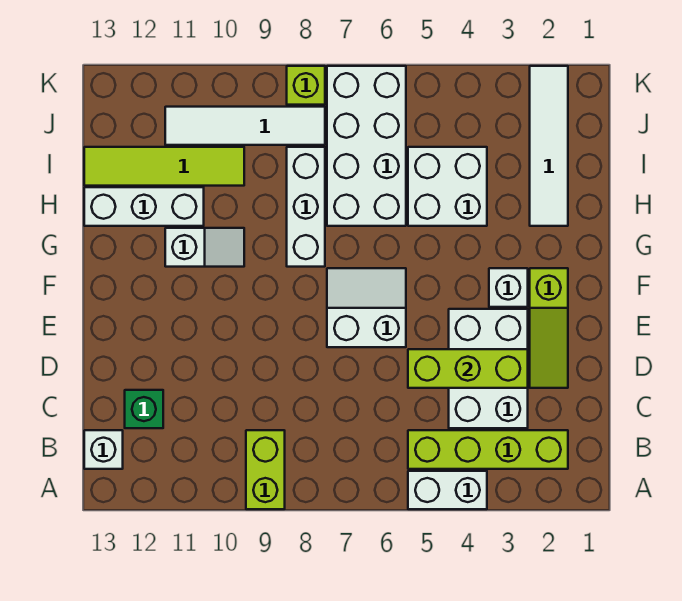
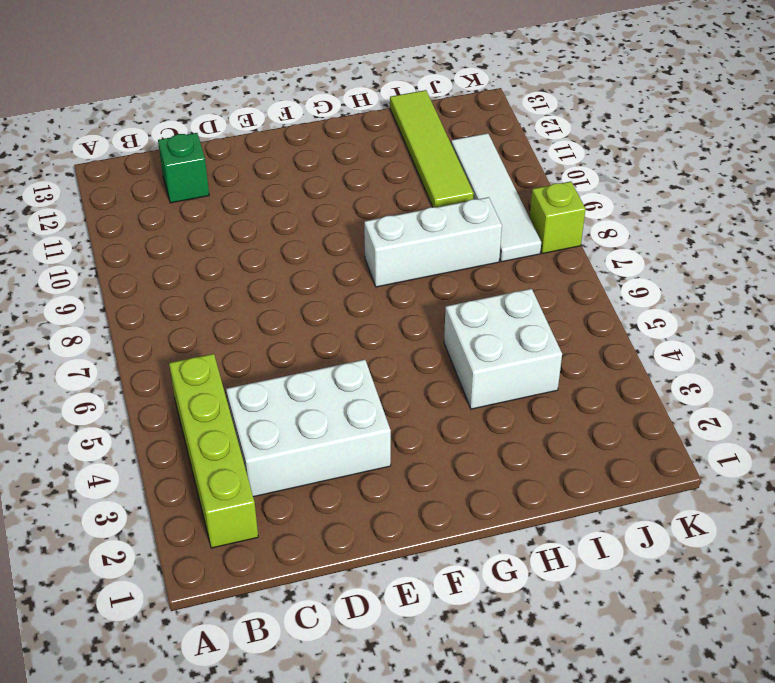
none -> white 1x2 brick [408,471,487,509]
none -> lime 1x2 brick [246,430,285,509]
none -> white 1x1 brick [84,430,123,469]

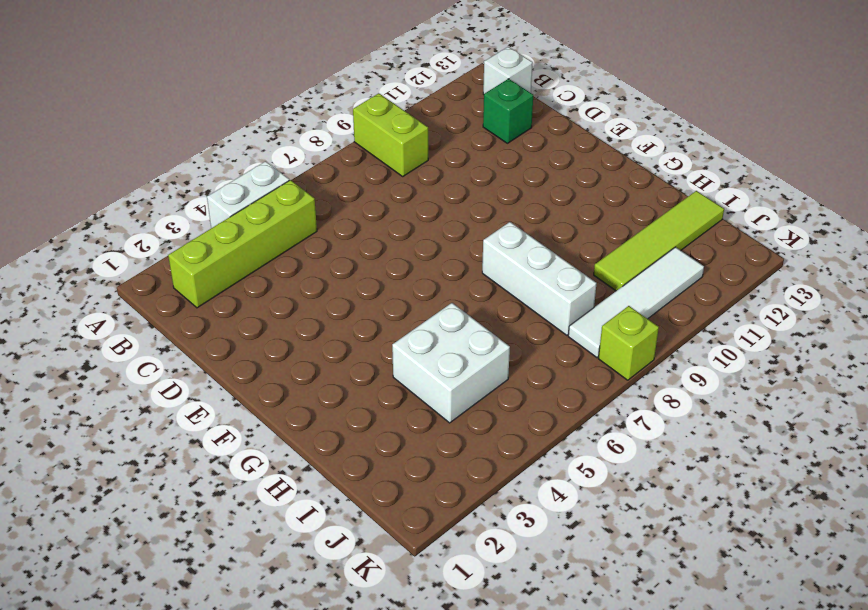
none -> white 2x3 brick [449,309,528,428]
none -> lime 1x3 slope [530,268,568,388]
none -> white 2x2 slope [327,268,406,347]

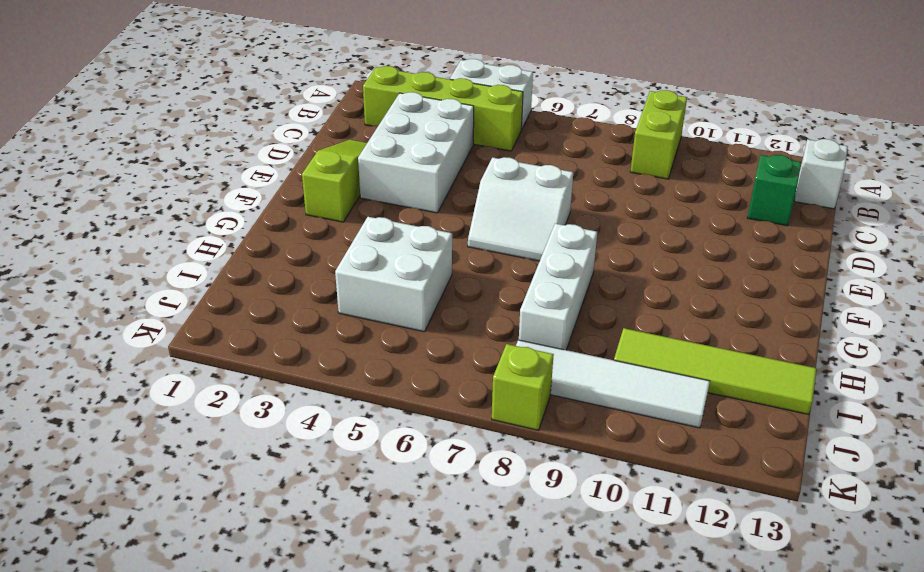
none -> white 1x1 brick [489,268,528,307]
none -> white 1x2 slope [165,228,244,267]
none -> white 1x4 tile [530,66,568,226]

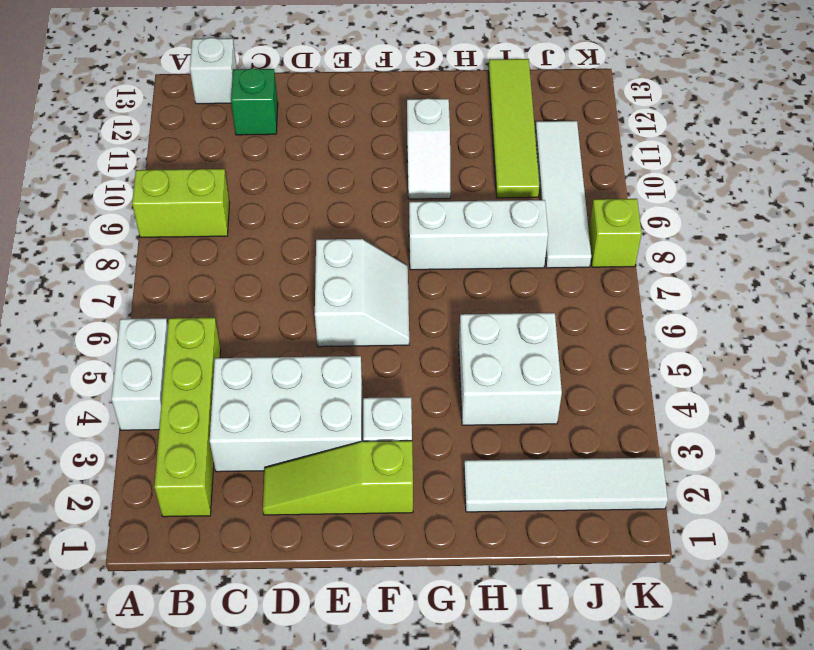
none -> white 2x4 brick [327,66,406,226]
none -> white 1x3 brick [84,187,204,226]
none -> lime 1x3 brick [408,349,528,388]

